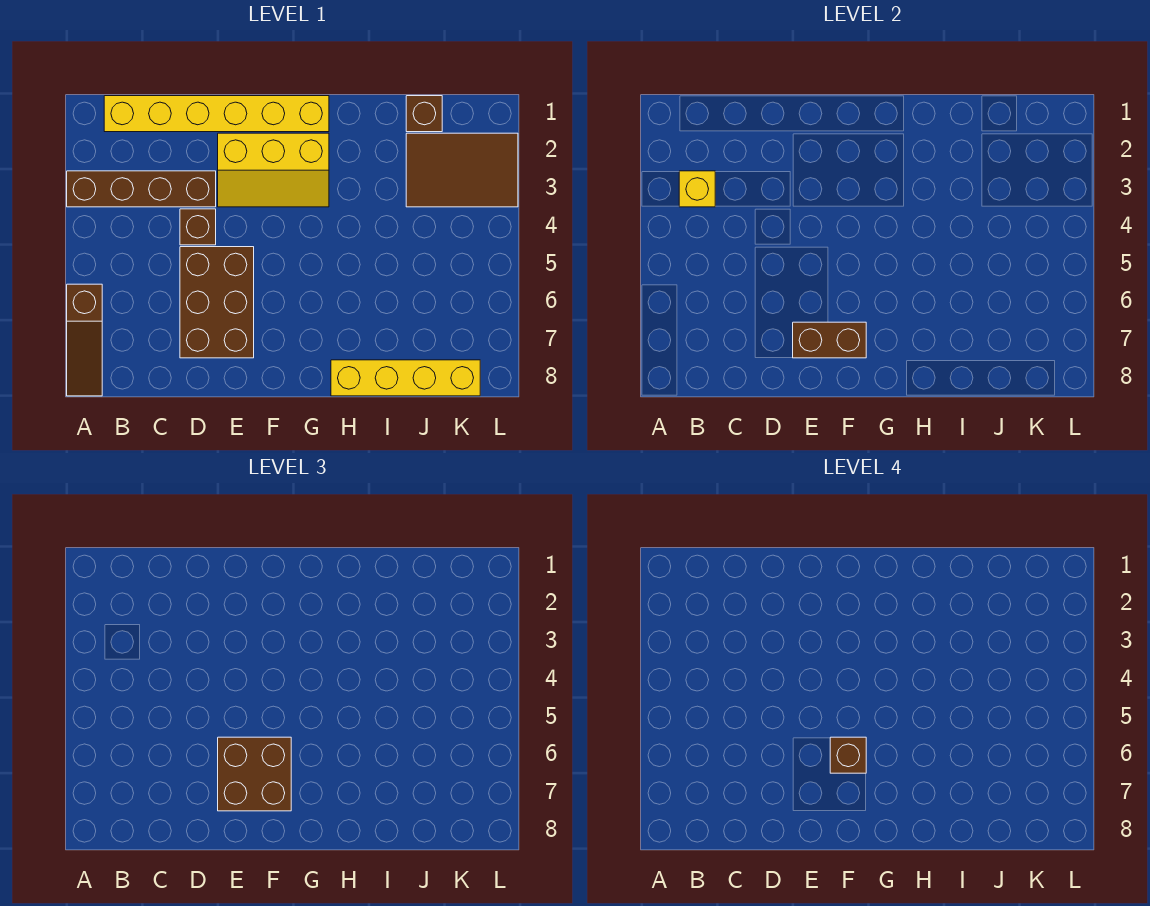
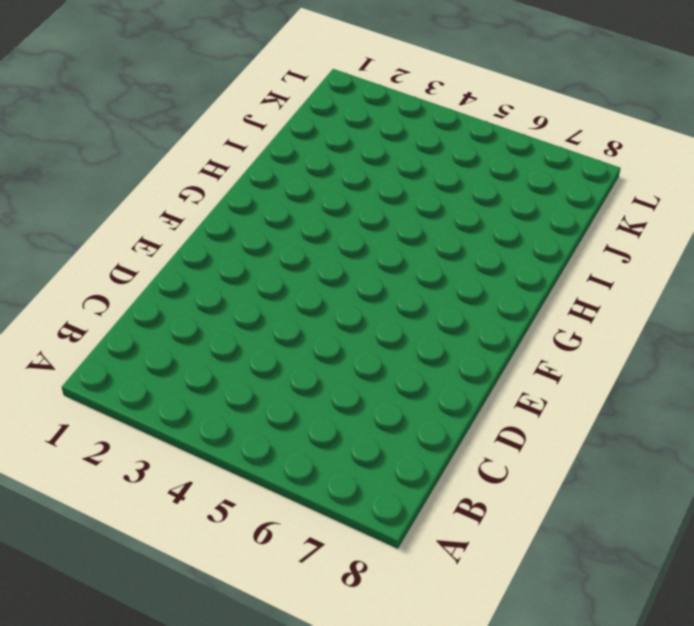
none -> brown 1x4 brick [67,171,216,207]
none -> brown 1x3 slope [67,284,102,396]
none -> yellow 1x6 brick [104,96,329,132]

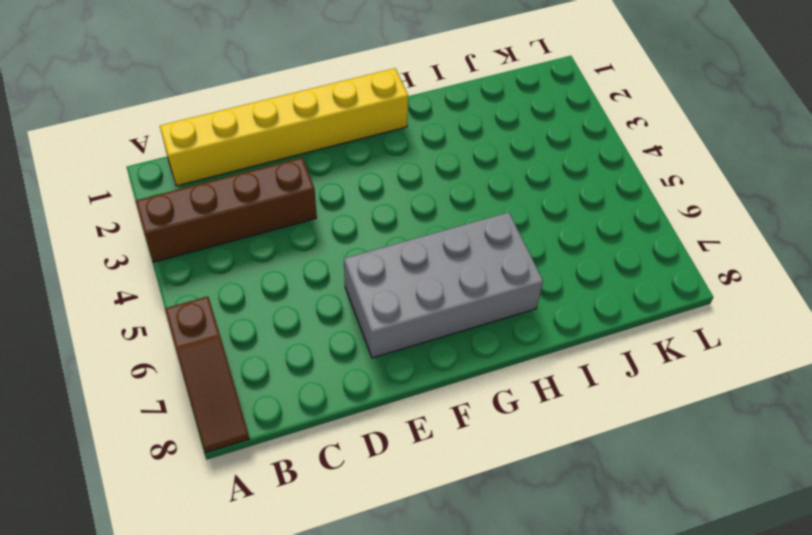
grey 2x4 brick [344,213,543,358] -> brown 2x3 brick [180,247,254,358]
none -> brown 1x1 brick [180,209,216,245]
none -> yellow 2x3 slope [218,133,329,207]
none -> yellow 1x4 brick [331,360,480,396]

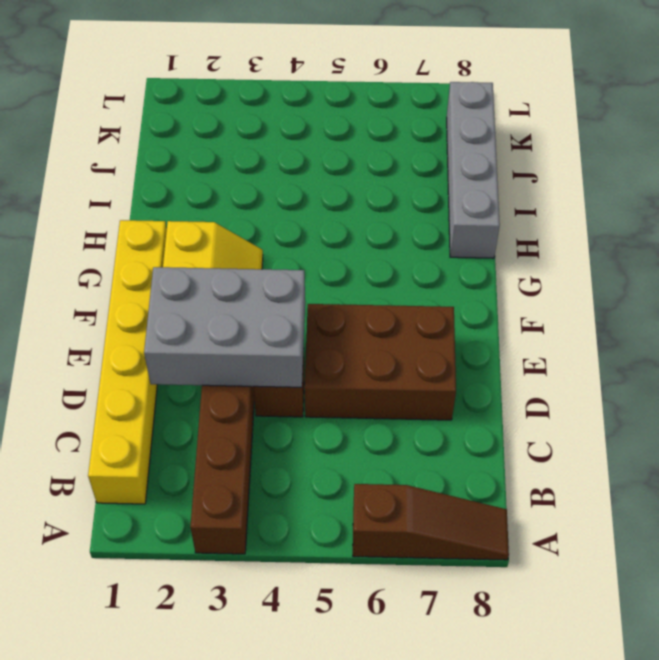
grey 2x3 brick [144,267,305,387] -> none
grey 1x4 brick [447,82,500,258] -> yellow 1x4 brick [331,360,480,396]
none -> brown 1x1 brick [406,96,442,132]
none -> brown 2x3 tile [406,133,518,207]
none -> yellow 1x1 brick [679,171,715,207]

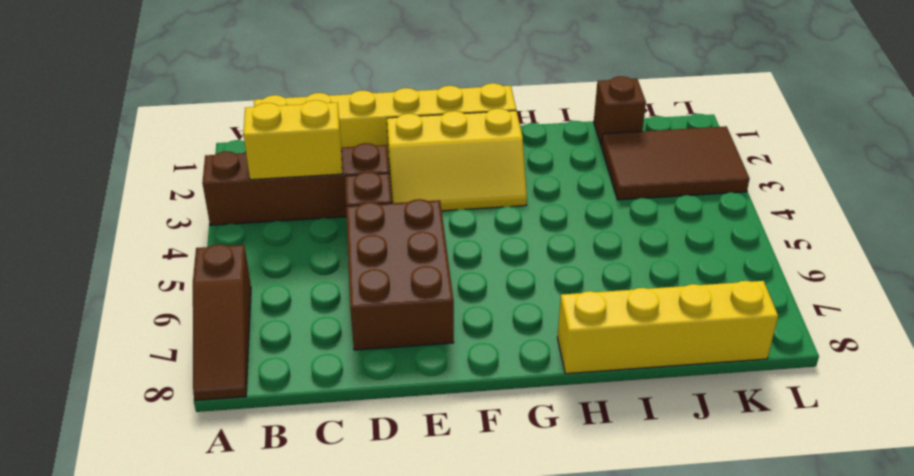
yellow 1x2 brick [243,100,342,180] -> yellow 1x1 brick [679,171,715,207]
none -> brown 1x2 brick [793,322,866,358]
none -> brown 2x2 brick [218,737,291,811]
none -> brown 1x1 brick [830,737,866,773]

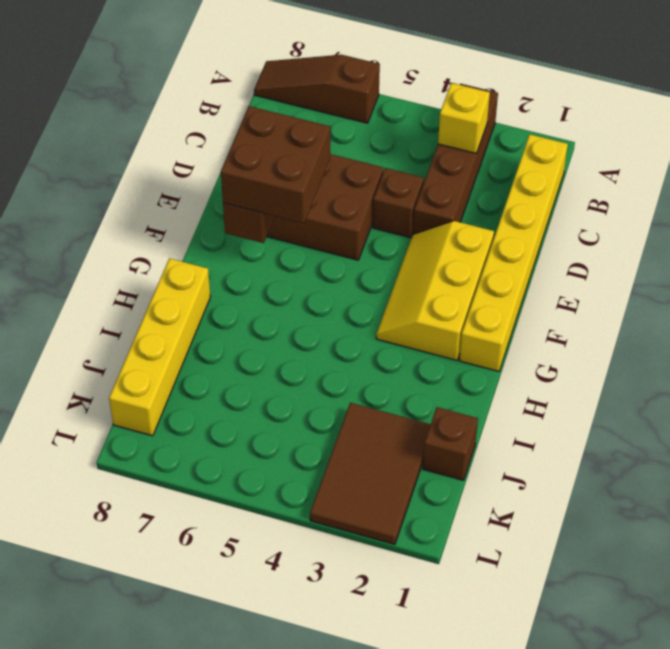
none -> brown 1x1 brick [830,737,866,773]

